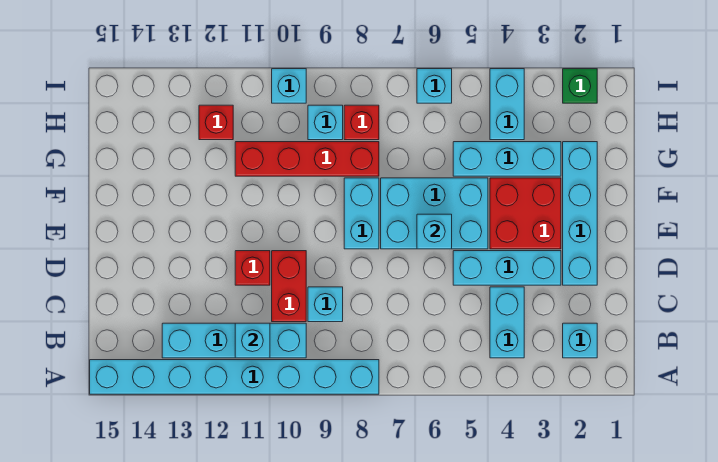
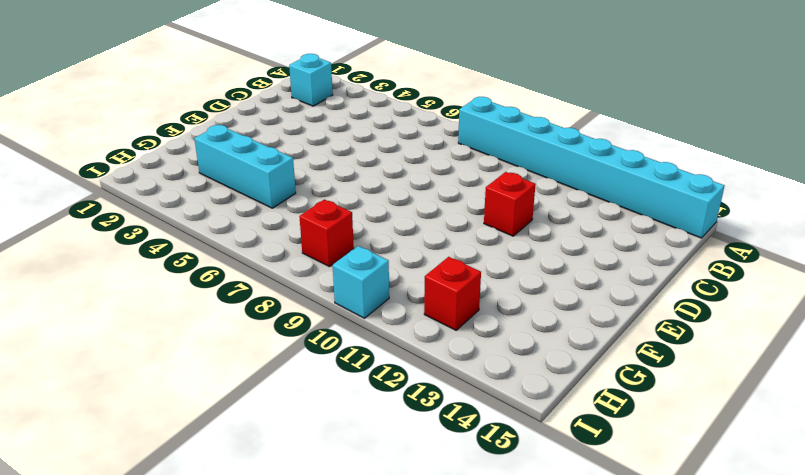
none -> cyan 1x2 brick [490,287,524,358]
none -> cyan 1x4 brick [162,323,306,358]
none -> cyan 1x1 brick [308,287,343,322]

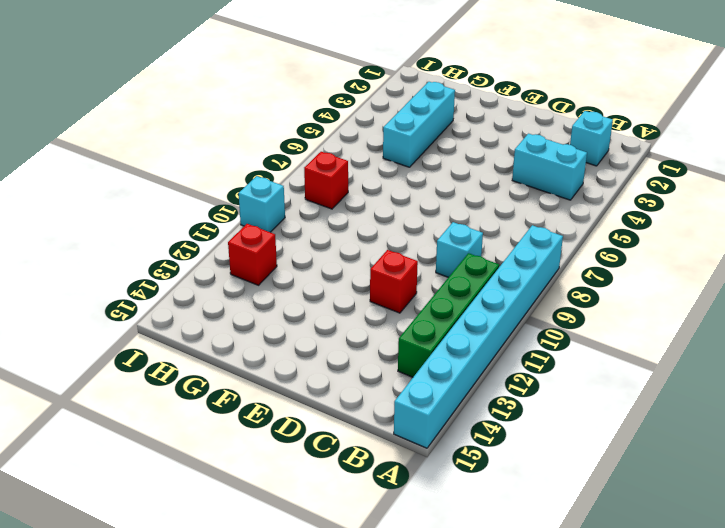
green 1x4 brick [398,253,499,377] -> cyan 1x4 brick [162,323,306,358]
none -> red 1x2 brick [272,251,306,322]
none -> cyan 1x4 brick [563,142,597,285]
none -> cyan 1x3 brick [453,251,561,285]

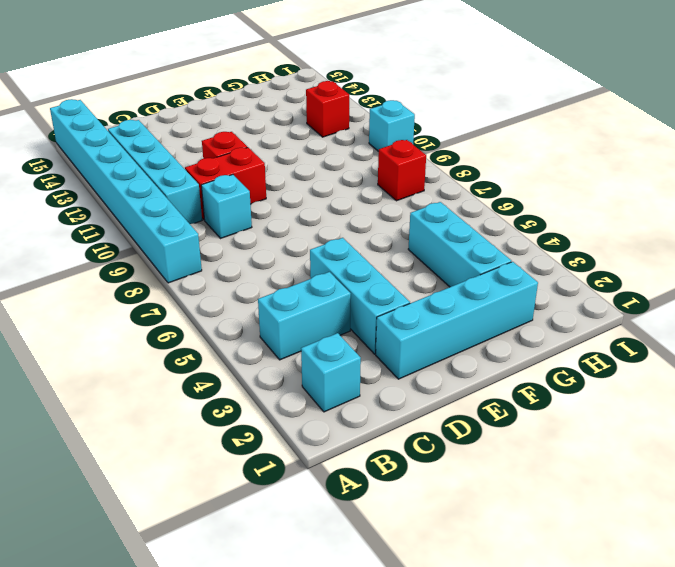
none -> red 2x2 brick [490,178,561,249]
none -> cyan 2x3 brick [381,178,488,249]
none -> cyan 1x2 brick [344,178,379,249]

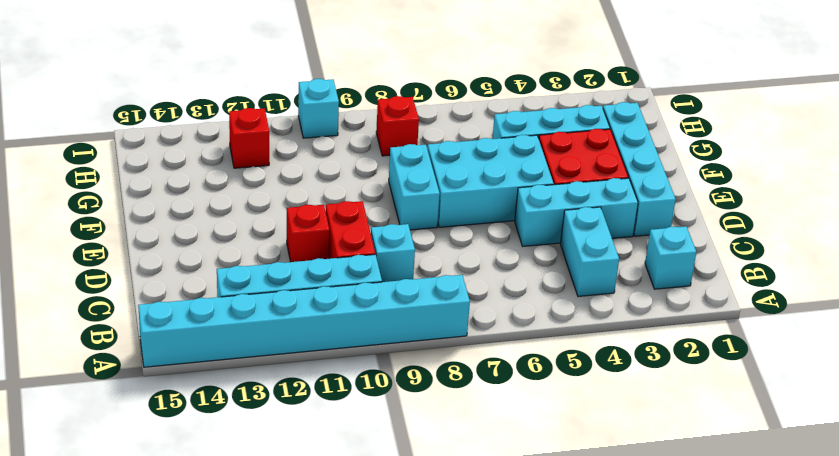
none -> red 1x4 brick [235,142,379,176]
none -> cyan 1x2 brick [490,69,524,140]
none -> cyan 1x1 brick [308,105,343,140]

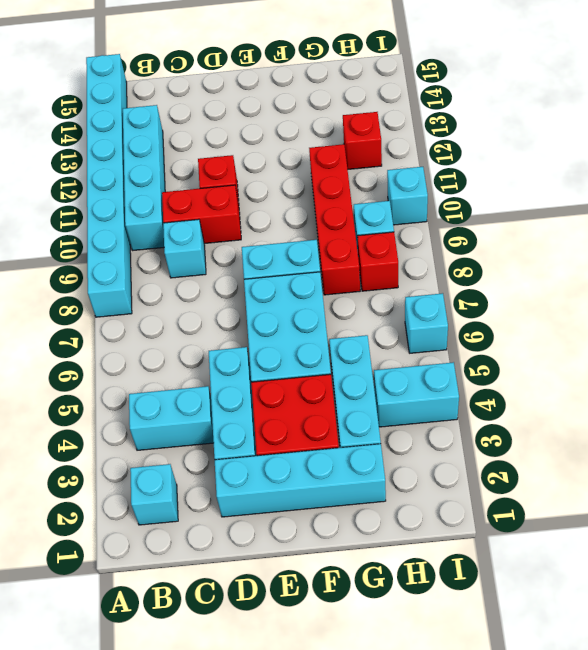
none -> green 1x1 brick [563,69,597,103]
none -> cyan 1x1 brick [235,323,270,358]
none -> cyan 1x1 brick [417,214,452,249]

